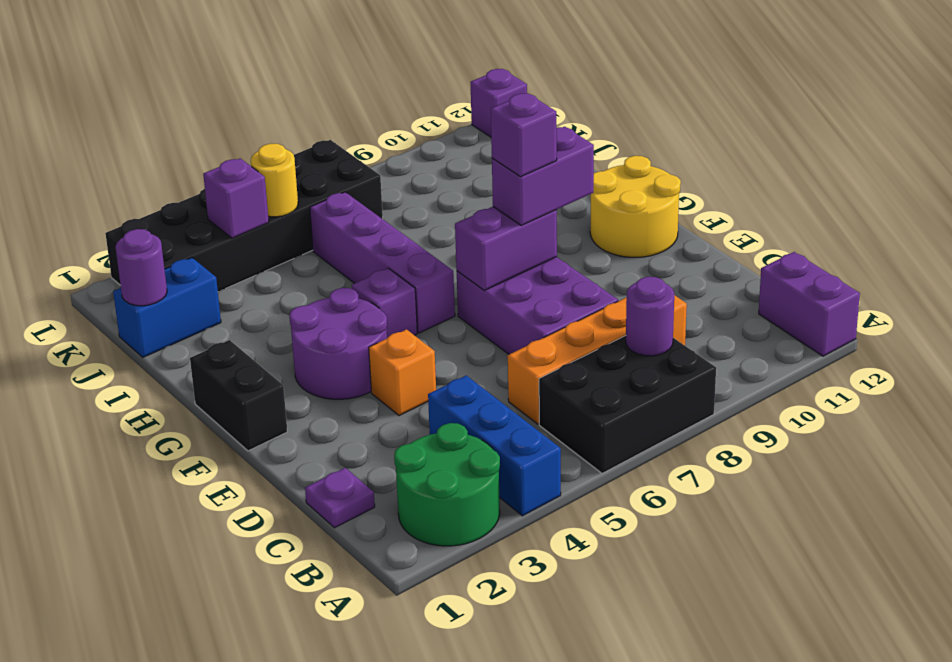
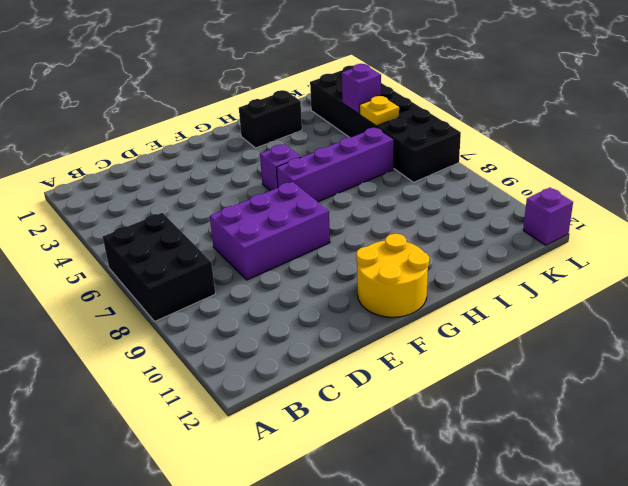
black 1x2 brick [239,90,302,148] -> black 1x2 brick moved to [190,340,287,451]
yellow 1x1 plate [359,96,399,126] -> yellow 1x1 round brick [251,144,298,217]
none -> green 2x2 round brick [394,423,500,546]
none -> blue 1x3 brick [428,375,561,516]
none -> purple 1x2 brick [759,252,860,356]

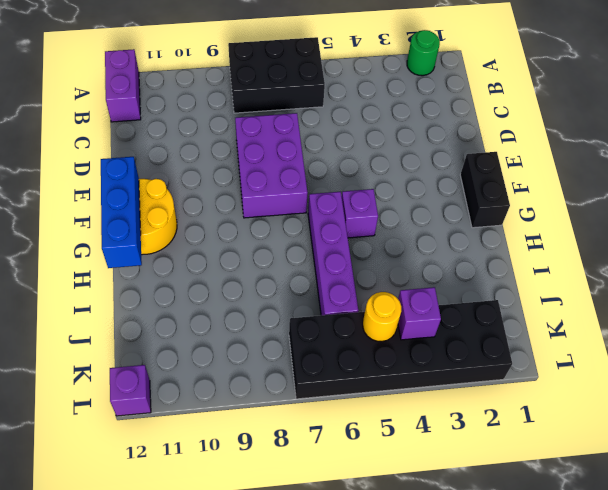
green 1x1 round brick [407,30,440,76] -> green 2x2 round brick [394,423,500,546]
blue 1x3 brick [101,157,142,268] -> blue 1x3 brick moved to [428,375,561,516]
none -> purple 1x1 plate [305,468,375,528]
none -> orange 1x4 brick [508,295,687,424]
none -> orange 1x1 brick [369,329,436,416]

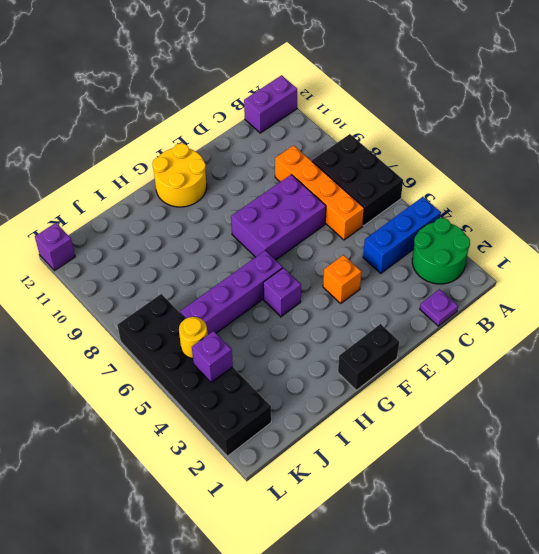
none -> purple 2x2 round brick [289,288,387,399]
none -> blue 1x2 brick [113,258,221,357]
none -> purple 1x1 round brick [626,277,674,356]

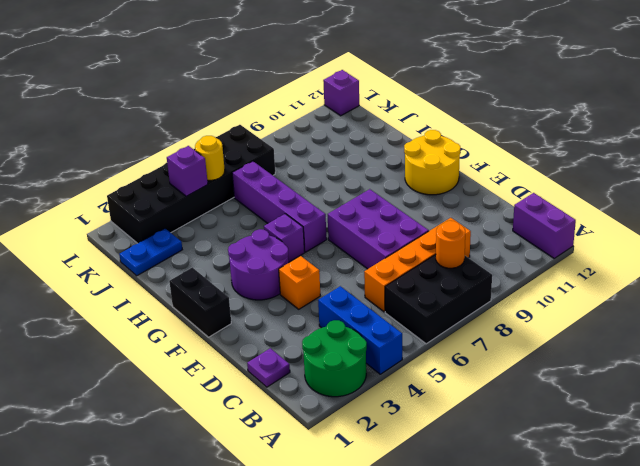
orange 1x1 round brick [436,221,465,268] -> purple 1x1 round brick [626,277,674,356]
blue 1x2 plate [119,229,182,276] -> blue 1x2 brick [113,258,221,357]
none -> purple 1x2 brick [455,207,557,290]
none -> purple 1x1 round brick [115,229,167,306]
none -> purple 1x2 brick [492,127,594,225]

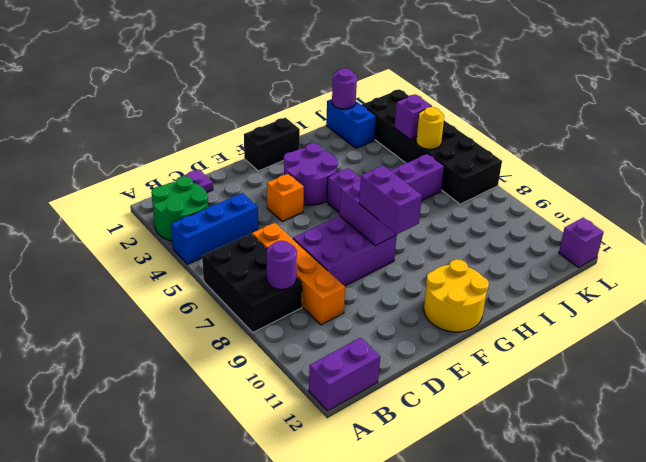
none -> purple 1x1 brick [491,93,557,177]

